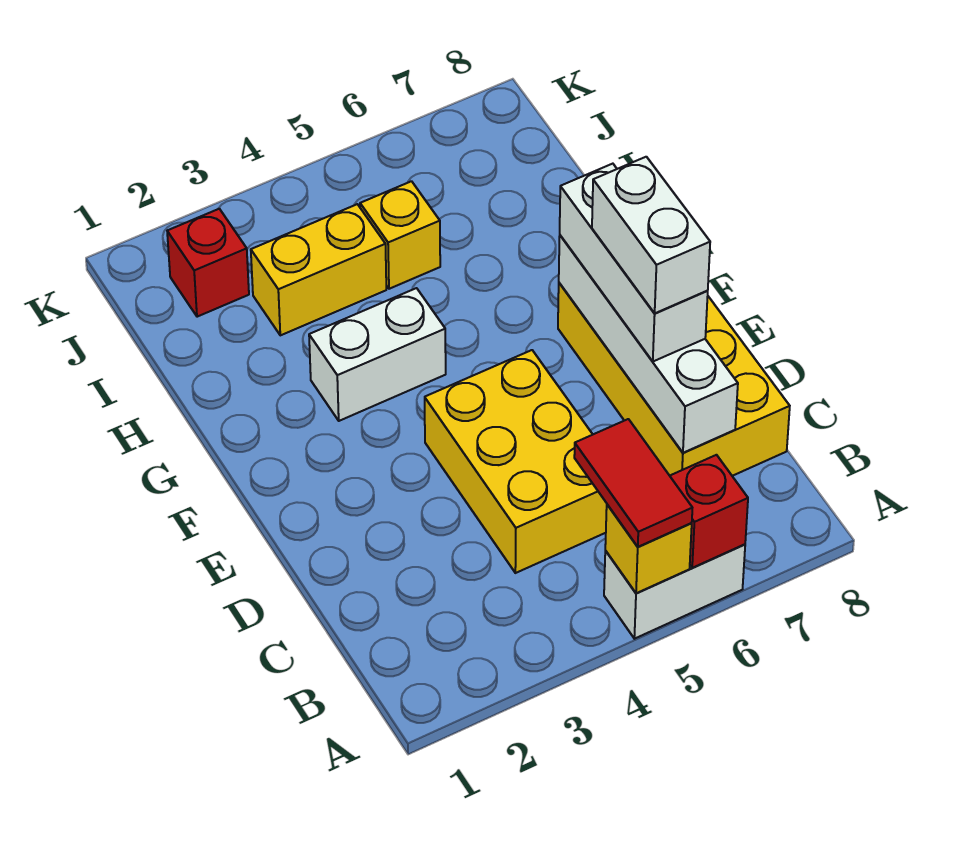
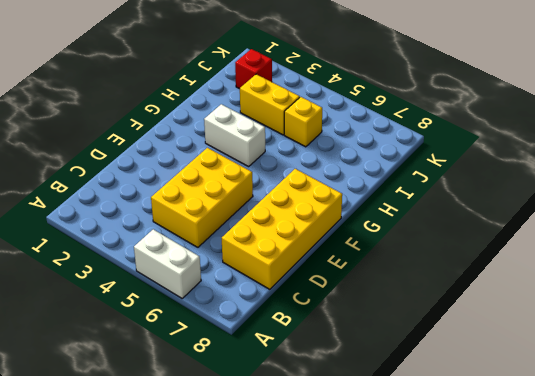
none -> yellow 1x1 brick [605,505,692,593]
none -> red 1x1 brick [670,455,748,568]
none -> white 1x4 brick [559,236,738,453]

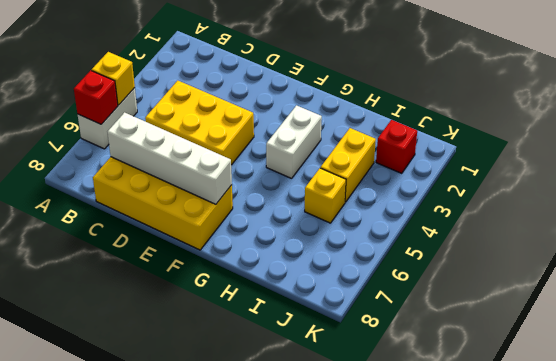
none -> red 1x2 tile [574,419,692,547]
none -> white 1x3 brick [560,164,708,361]
none -> white 1x2 brick [592,157,710,313]

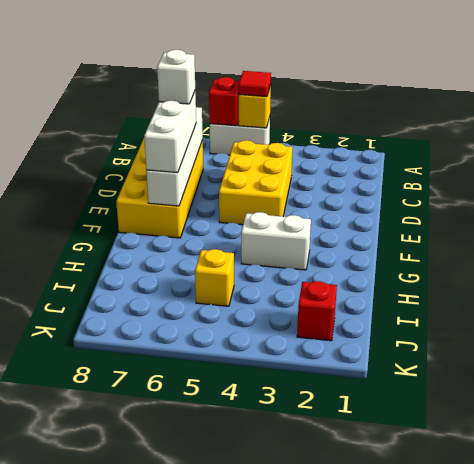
red 1x1 tile [239,71,271,97] -> red 1x2 tile [574,419,692,547]
white 1x1 brick [157,50,195,104] -> white 1x2 brick [592,157,710,313]
none -> yellow 1x2 brick [251,204,386,335]

